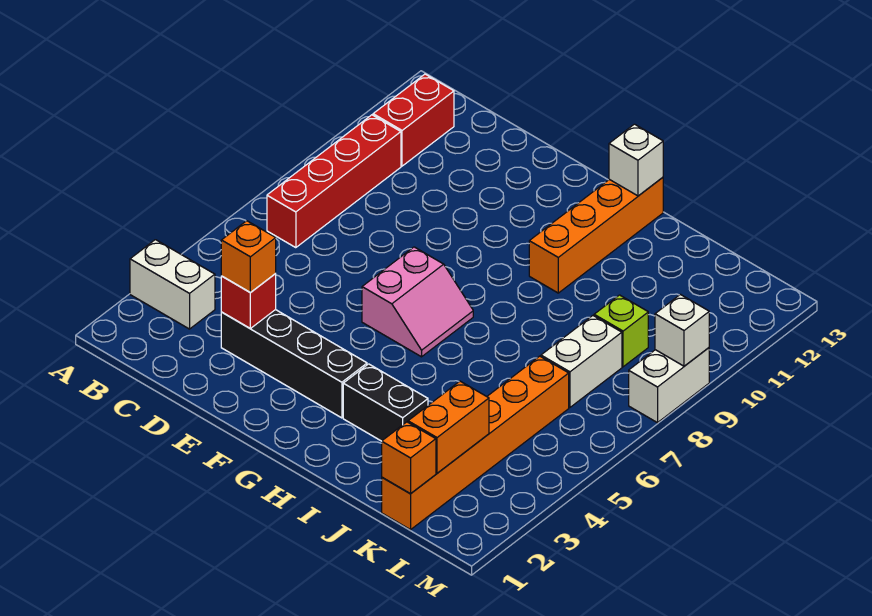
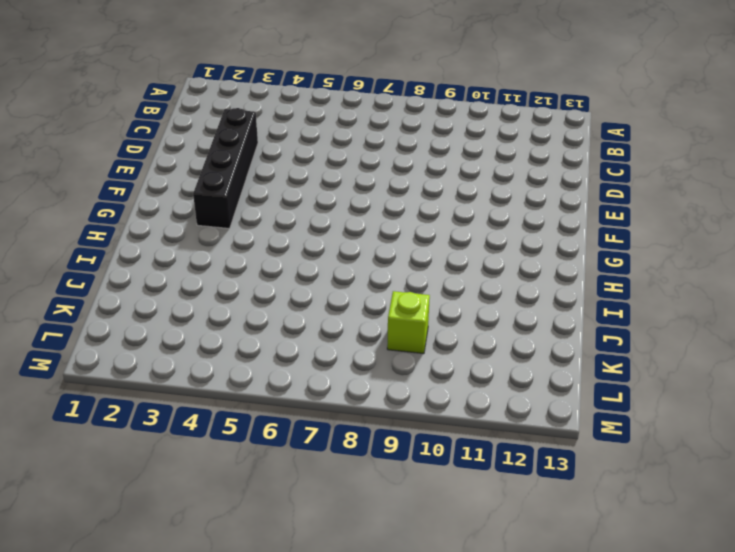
none -> white 1x2 brick [130,240,215,329]
none -> red 1x4 brick [267,115,401,248]
none -> red 1x2 brick [373,74,454,166]

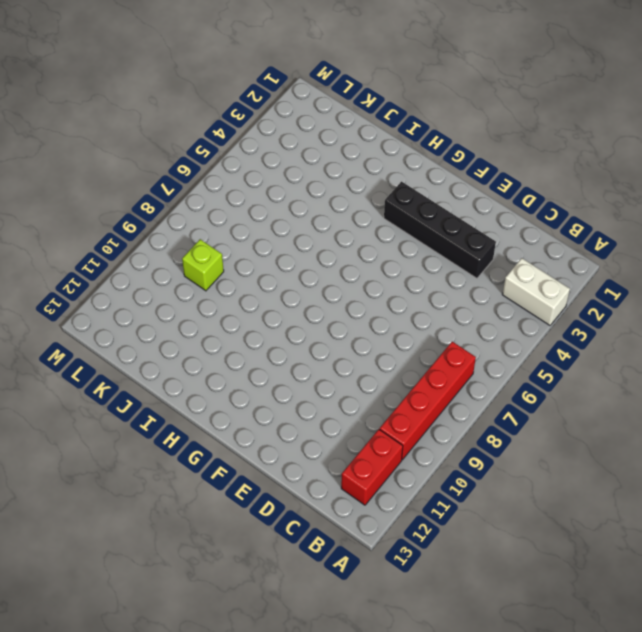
none -> pink 2x2 slope [362,247,473,357]
none -> black 1x2 brick [343,364,428,441]
none -> orange 1x4 brick [529,177,663,293]

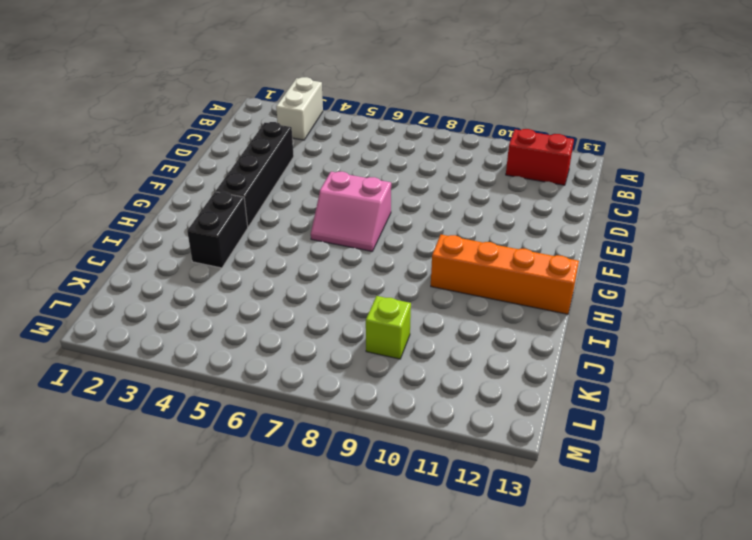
none -> red 1x4 brick [267,115,401,248]
none -> orange 1x6 brick [382,356,569,530]
none -> white 1x2 brick [541,316,622,407]

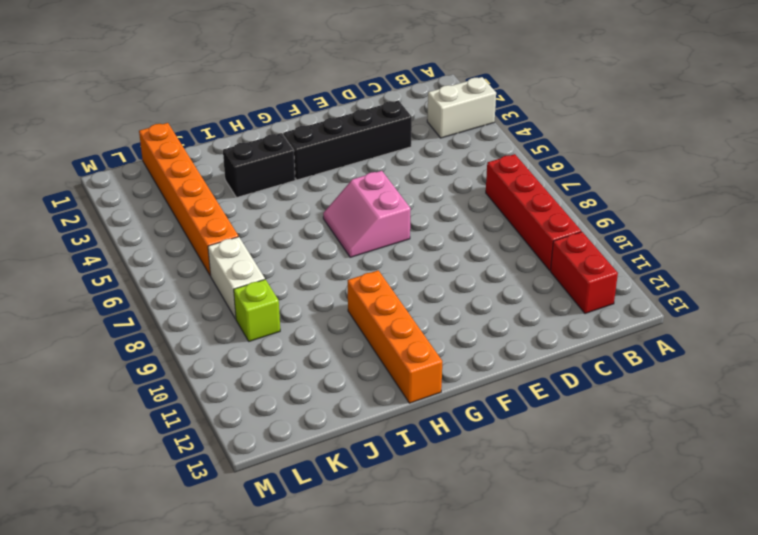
none -> white 1x2 brick [629,348,709,423]
none -> red 1x1 brick [221,274,276,328]
none -> white 1x1 brick [609,124,663,196]

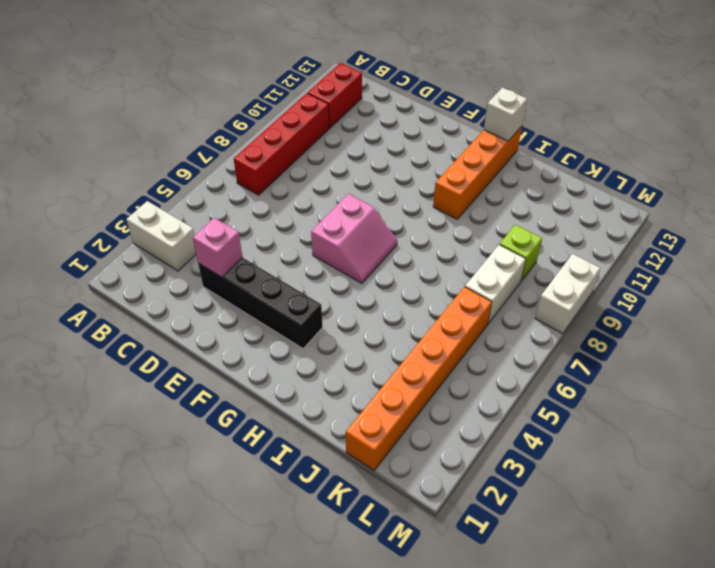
pink 1x1 brick [193,218,242,277] -> red 1x1 brick [221,274,276,328]
none -> black 1x2 brick [343,364,428,441]
none -> orange 1x1 brick [382,422,436,494]
none -> orange 1x2 brick [408,381,489,473]

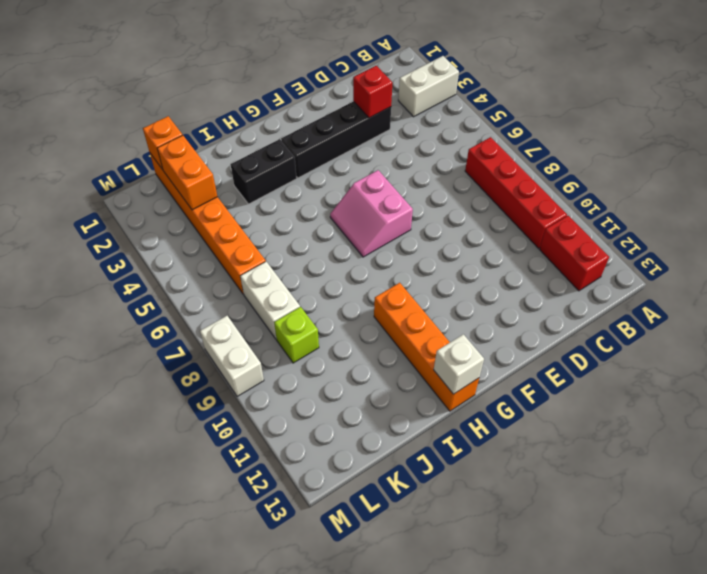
none -> white 1x1 brick [655,295,709,366]
none -> orange 1x1 brick [221,221,276,293]

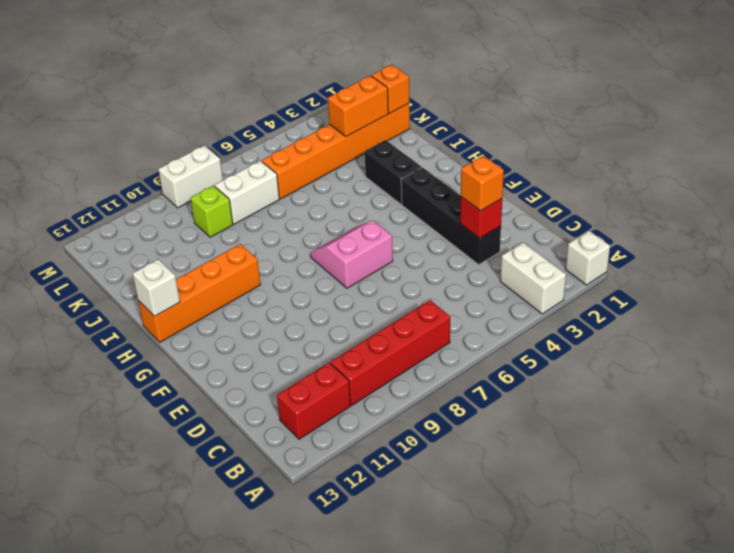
white 1x1 brick [566,231,610,285] -> white 1x1 brick moved to [655,295,709,366]

